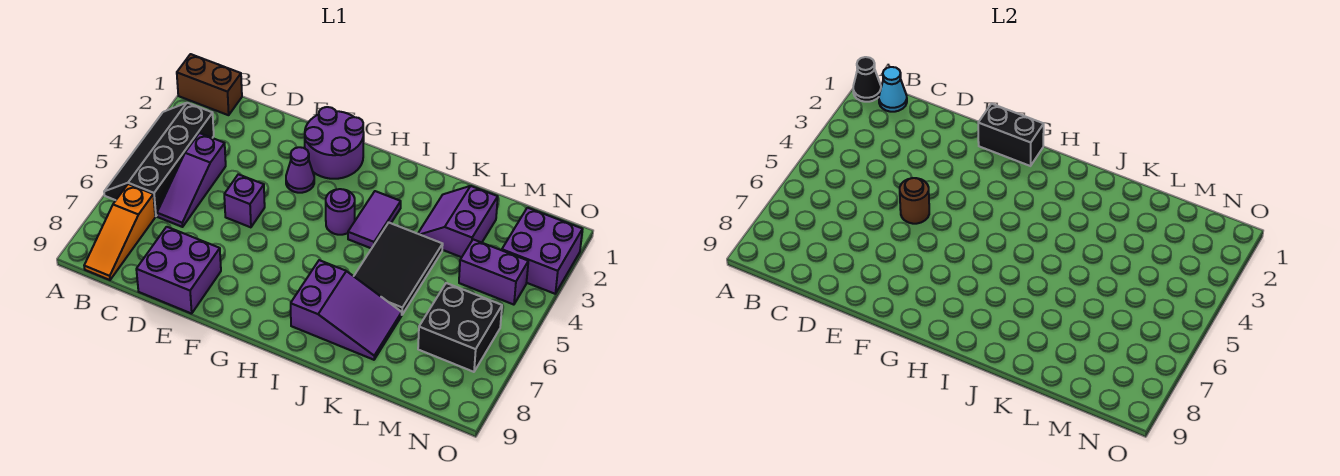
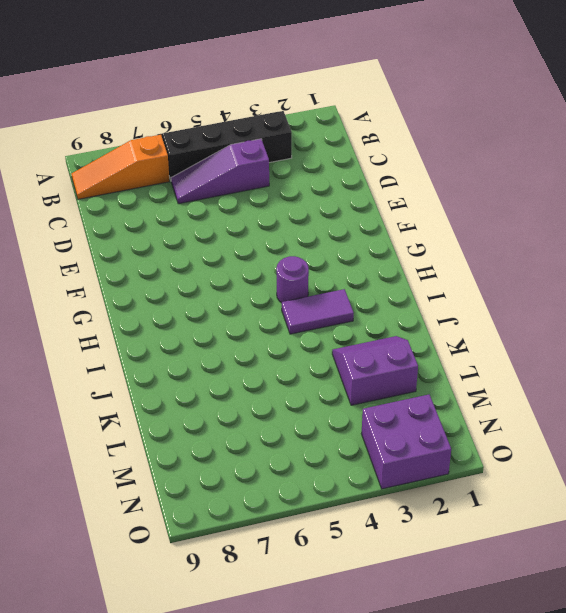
none -> brown 1x2 brick [177,54,242,115]
none -> purple 2x2 brick [136,227,221,314]
none -> purple 1x1 brick [224,174,265,227]

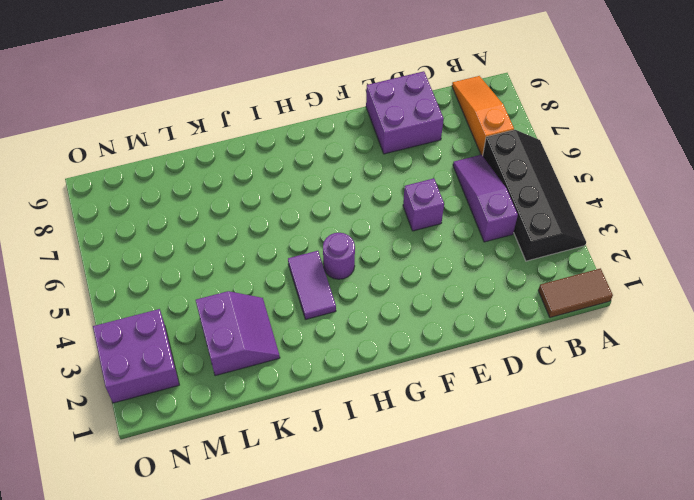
brown 1x2 tile [538,268,613,318] -> brown 1x2 brick [177,54,242,115]
none -> purple 2x2 round brick [305,107,364,179]
none -> purple 1x1 cone [286,147,314,193]
none -> purple 2x3 slope [291,260,402,360]

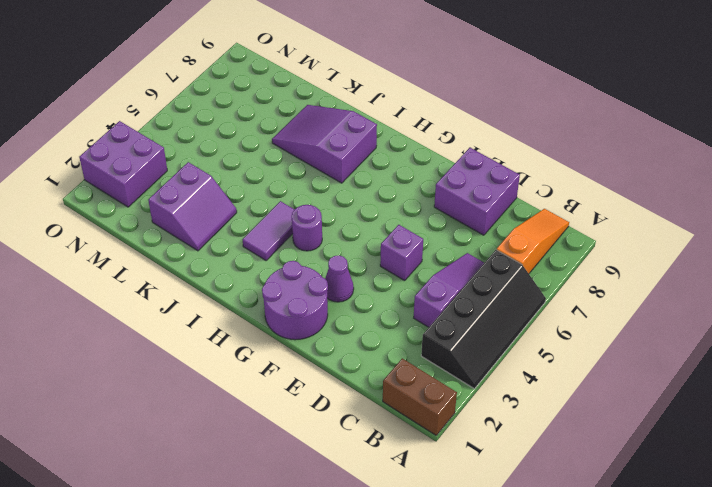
none -> black 2x3 tile [354,223,443,314]
none -> purple 1x2 brick [459,239,528,305]
none -> black 2x2 brick [418,283,502,372]

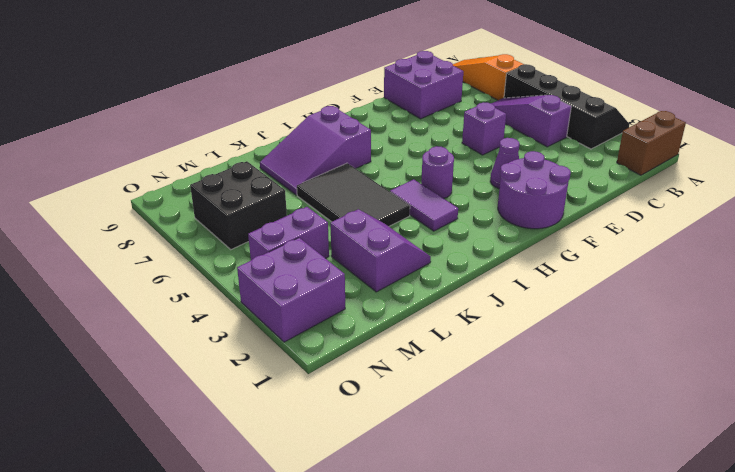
none -> black 1x1 cone [853,57,881,102]
none -> cyan 1x1 cone [879,67,907,112]
none -> brown 1x1 round brick [900,178,929,224]

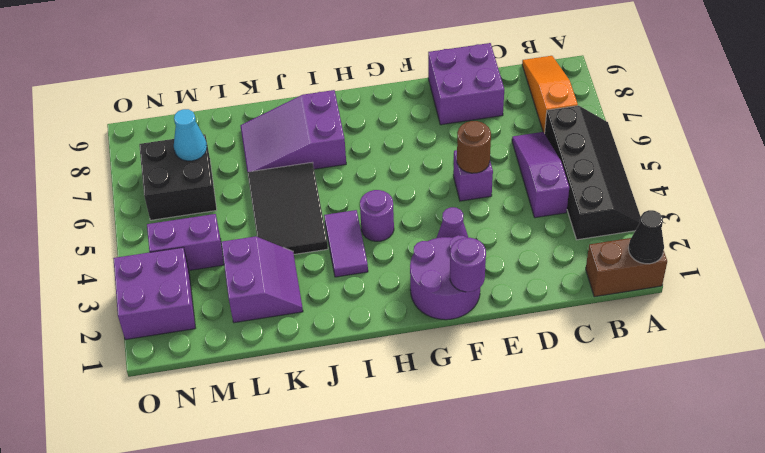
purple 1x1 round brick [450,238,486,292] -> black 1x2 brick [978,104,1044,166]
cyan 1x1 cone [174,109,207,161] -> cyan 1x1 cone moved to [879,67,907,112]

